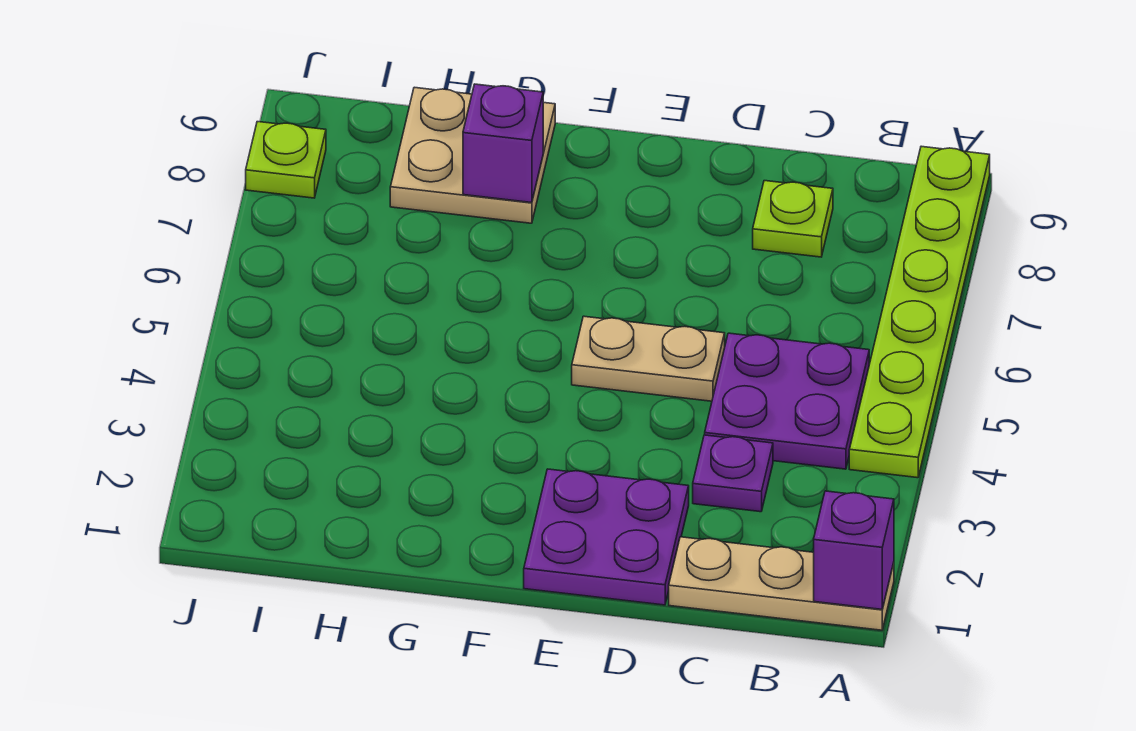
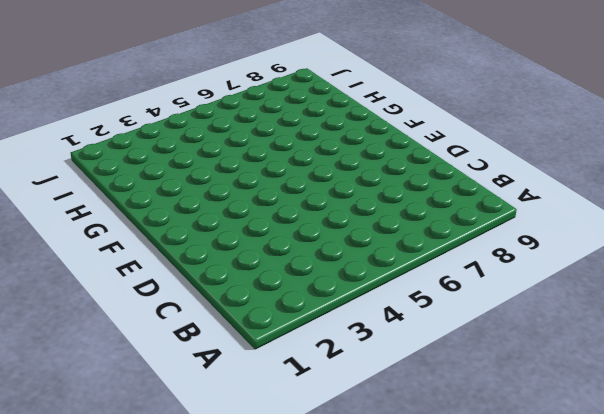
none -> tan 1x3 plate [669,537,894,630]
none -> lime 1x6 plate [849,146,990,478]

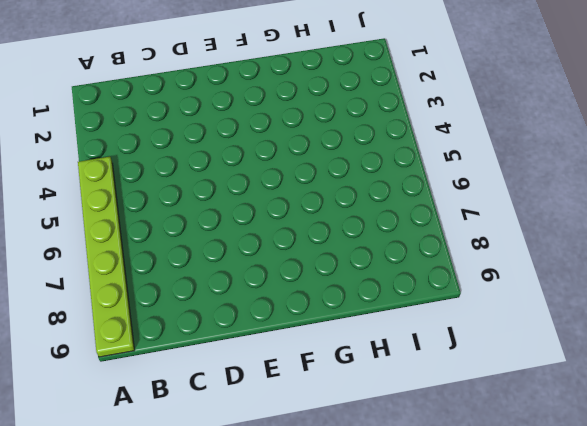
none -> tan 1x3 plate [669,537,894,630]
none -> purple 2x2 plate [705,333,869,469]

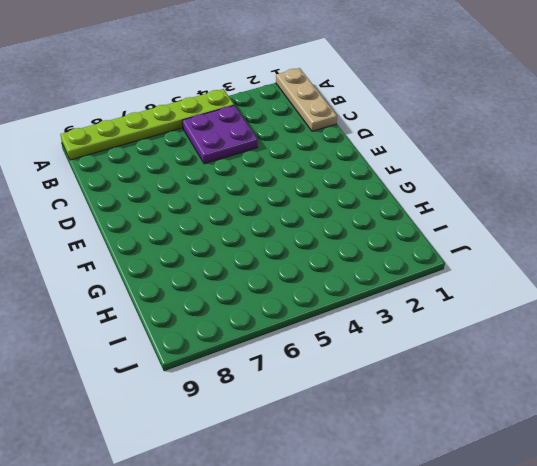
none -> purple 1x1 plate [693,435,773,512]
none -> lime 1x1 plate [753,181,833,257]

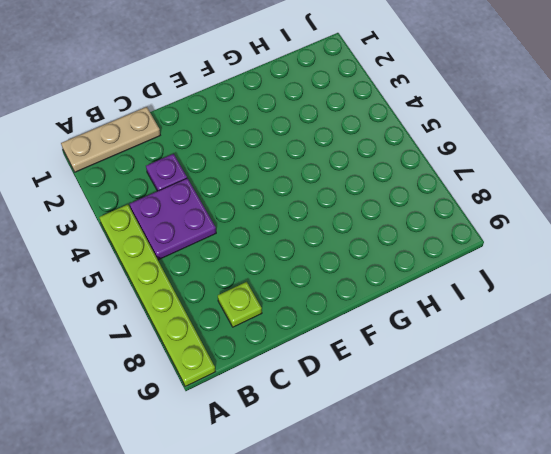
none -> purple 2x2 plate [524,469,689,605]
none -> tan 1x2 plate [572,316,725,401]

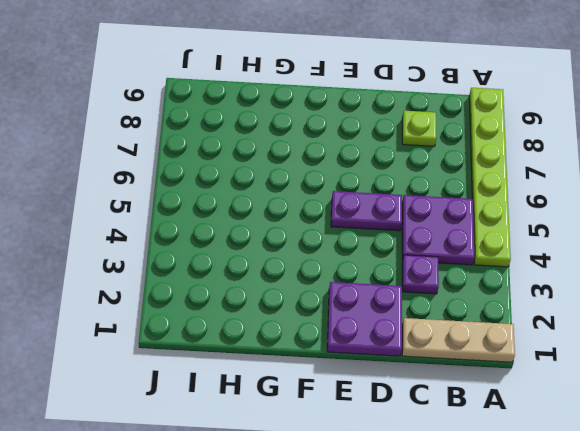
purple 1x2 plate [331,191,402,231] -> tan 1x2 plate [572,316,725,401]
none -> tan 2x2 plate [390,87,555,223]
none -> lime 1x1 plate [246,122,326,198]

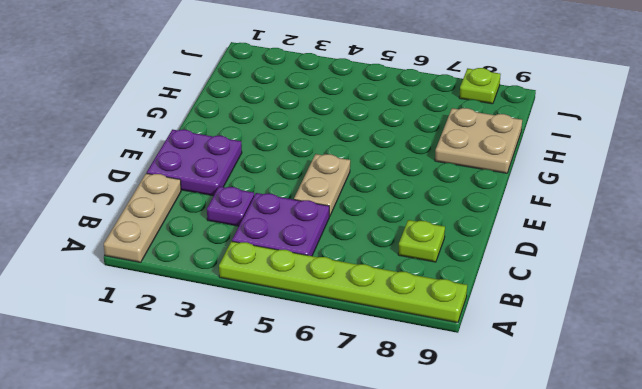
none -> purple 1x1 brick [814,491,894,609]
none -> purple 1x1 brick [463,84,543,203]

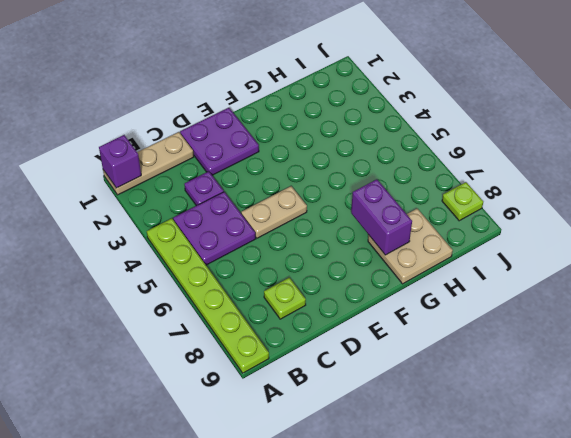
purple 1x2 brick [351,179,412,255] -> purple 1x1 brick [463,84,543,203]

